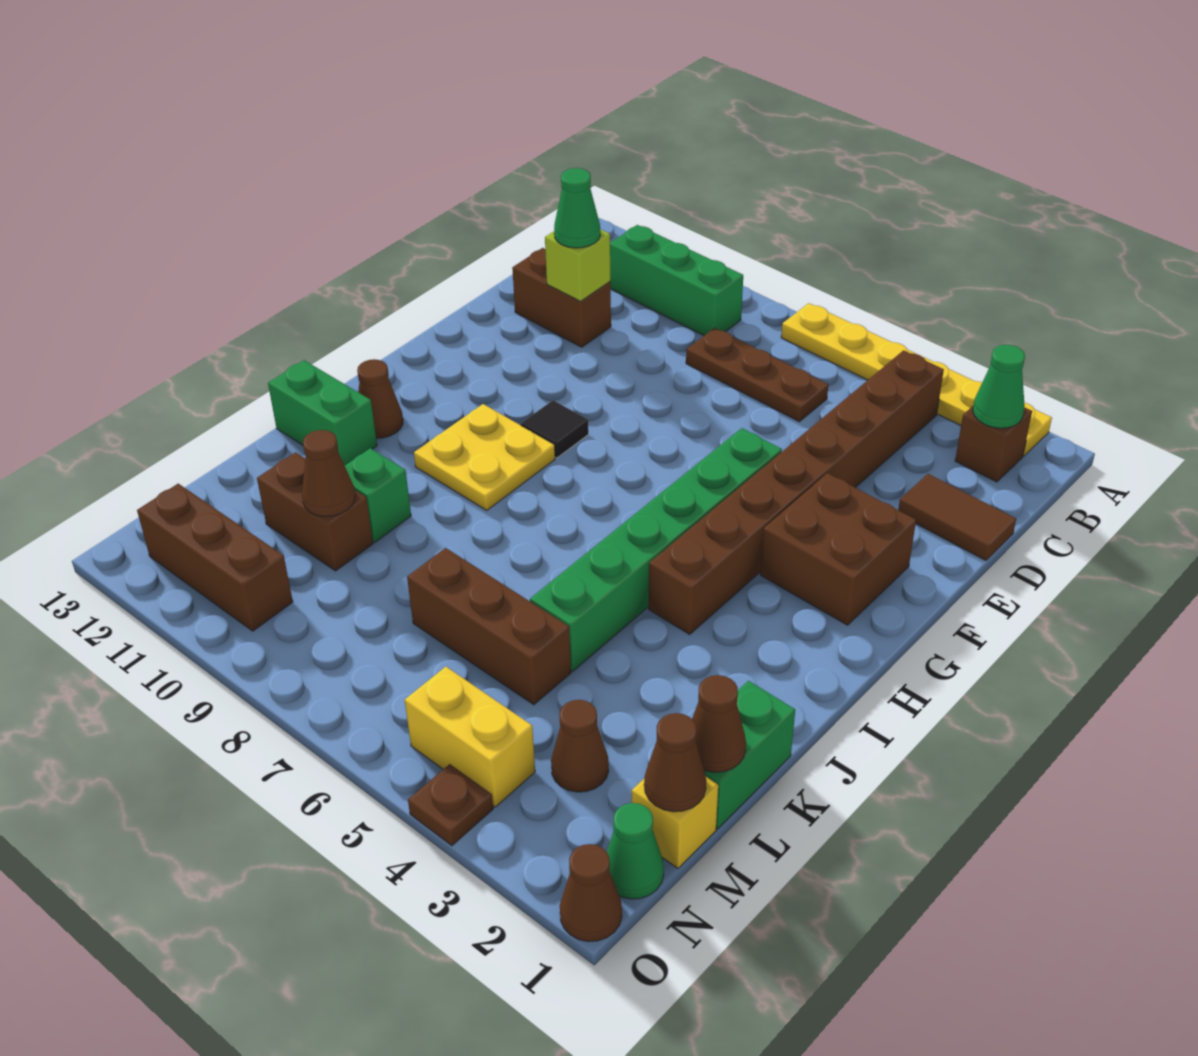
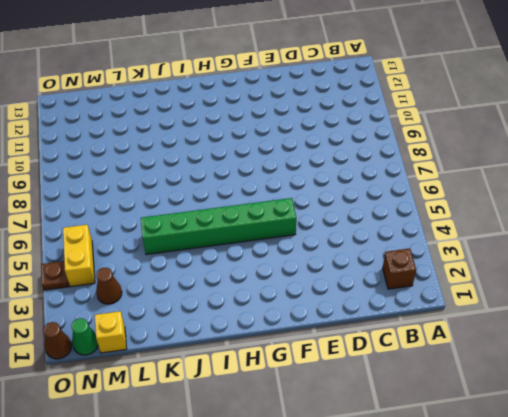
none -> yellow 1x6 plate [781,303,1052,456]
none -> brown 1x8 brick [649,350,944,634]
none -> green 1x3 brick [610,225,743,335]
none -> brown 1x3 plate [686,328,828,422]

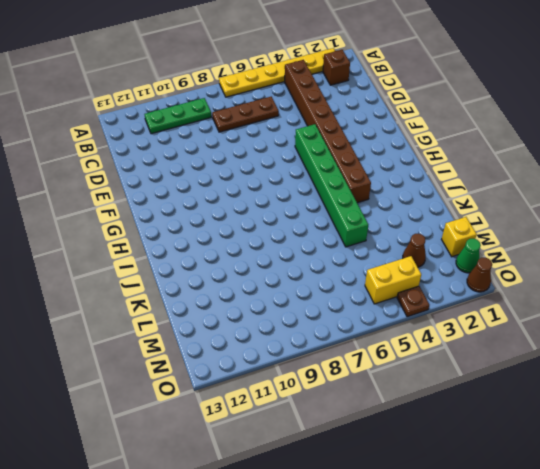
green 1x3 plate [144,98,211,134] -> green 1x3 brick [610,225,743,335]
none -> brown 1x2 tile [898,474,1016,560]
none -> brown 1x2 brick [512,248,611,347]
none -> brown 2x2 brick [760,473,916,625]
none -> black 1x1 tile [521,400,589,458]

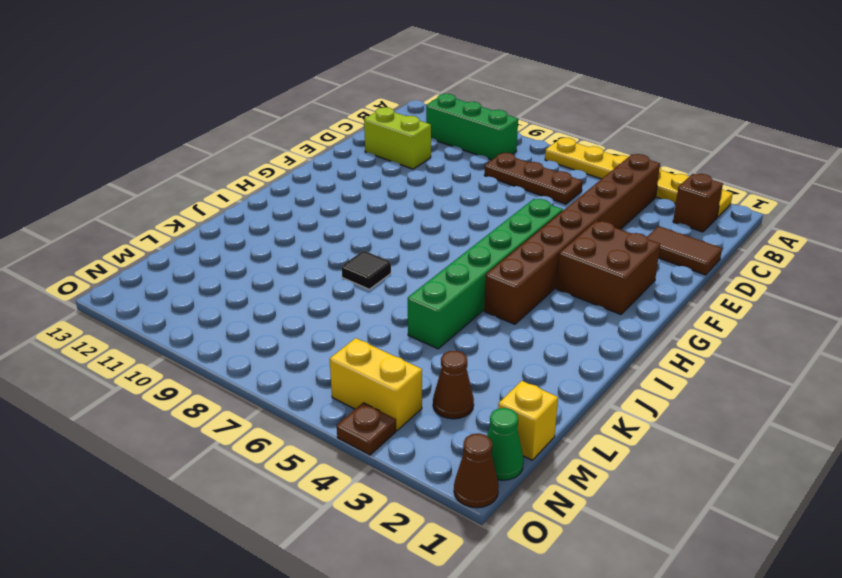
lime 1x2 brick [364,107,431,169] -> brown 1x2 brick [512,248,611,347]
black 1x1 tile [342,250,391,289] -> black 1x1 tile moved to [521,400,589,458]
none -> yellow 2x2 plate [414,404,555,510]
none -> brown 1x1 cone [357,359,403,438]
none -> green 1x2 brick [268,360,377,465]
none -> green 1x2 brick [705,681,795,829]

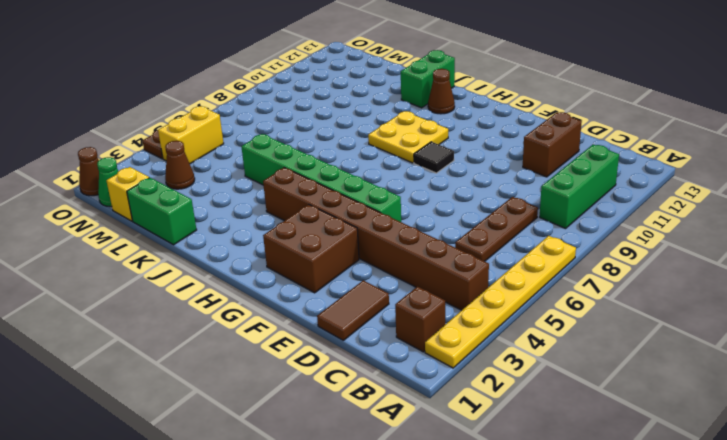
none -> green 1x1 brick [345,448,411,542]
none -> brown 1x3 brick [407,548,571,705]
none -> brown 1x2 brick [257,452,373,571]
none -> brown 1x3 brick [137,484,293,631]

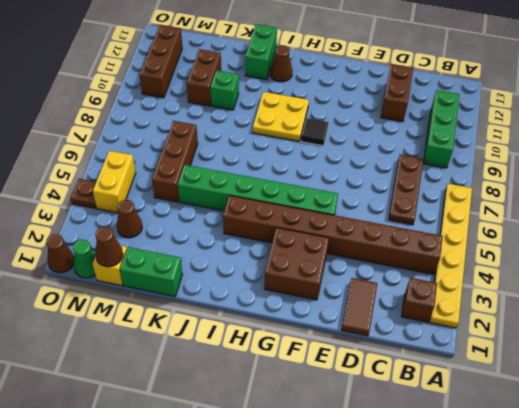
none -> green 1x1 cone [973,345,1025,428]
none -> lime 1x1 brick [545,229,610,301]
none -> brown 1x1 cone [692,675,746,772]
none -> brown 1x1 cone [302,430,355,517]

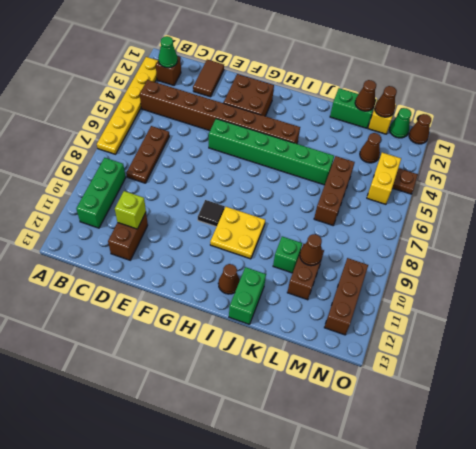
none -> green 1x1 cone [554,168,600,248]

